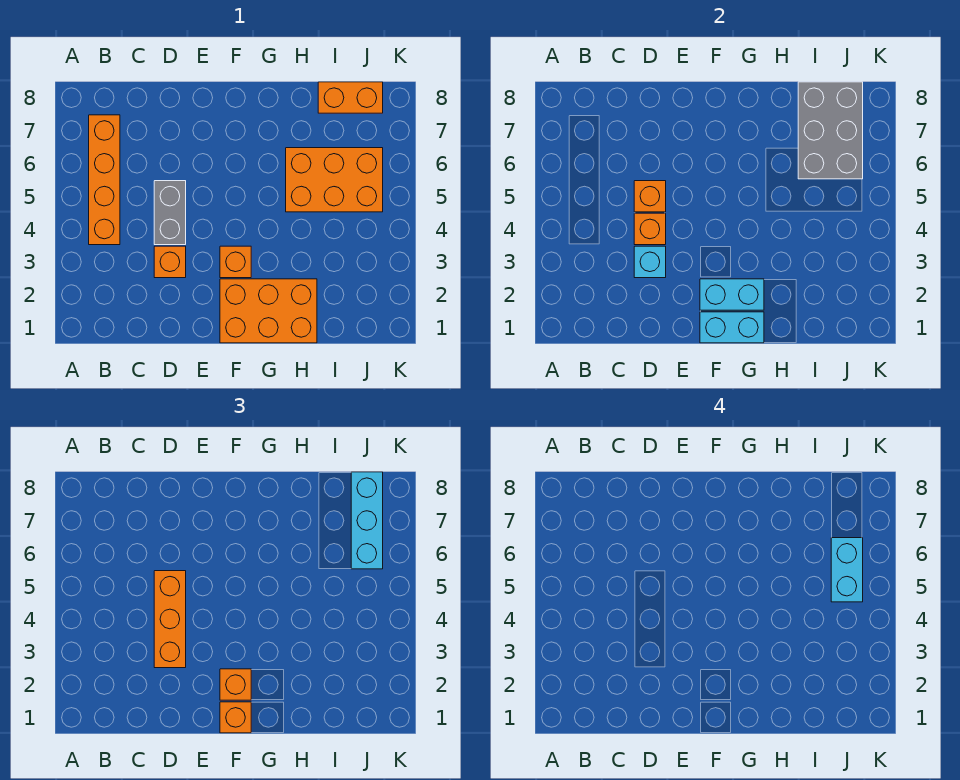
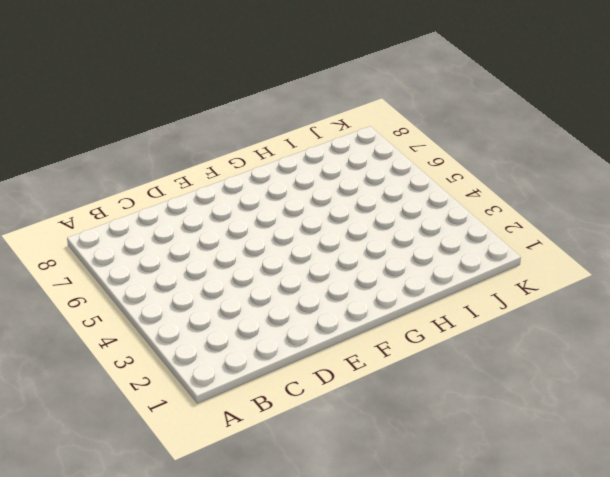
none -> orange 1x4 brick [89,115,120,245]
none -> orange 1x1 brick [154,246,186,278]
none -> grey 1x2 brick [154,181,186,245]

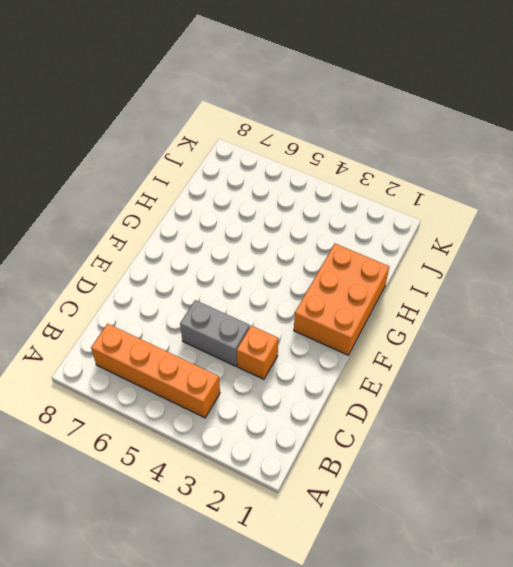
none -> orange 1x1 brick [220,246,251,278]
none -> orange 2x3 brick [286,148,383,212]
none -> orange 1x2 brick [318,82,383,113]

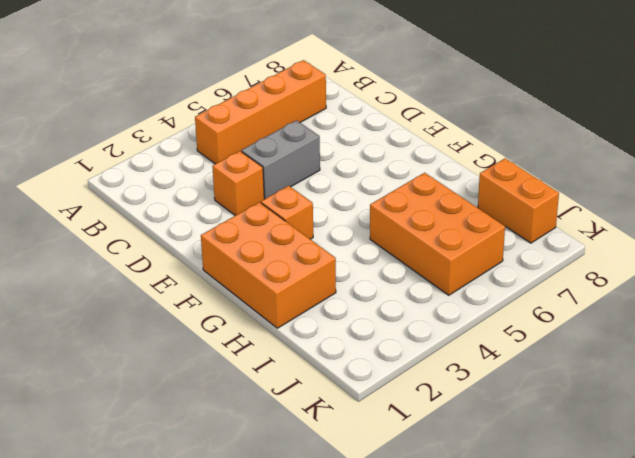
none -> cyan 1x1 brick [634,246,666,278]
none -> orange 1x1 brick [634,213,666,245]
none -> orange 1x1 brick [634,181,666,212]

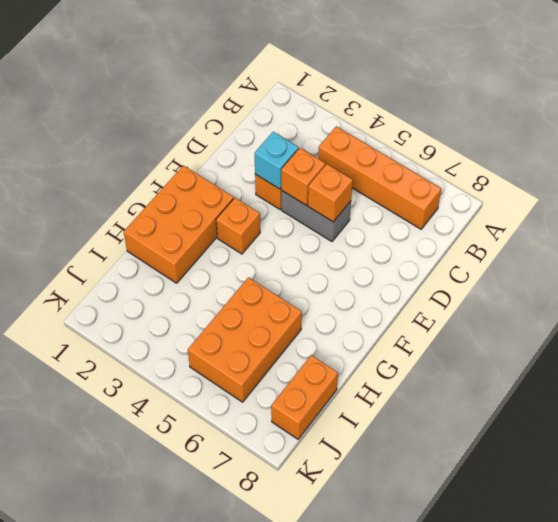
none -> cyan 1x2 brick [700,312,764,343]
none -> cyan 1x2 brick [700,279,764,310]
none -> grey 2x3 brick [798,82,863,179]

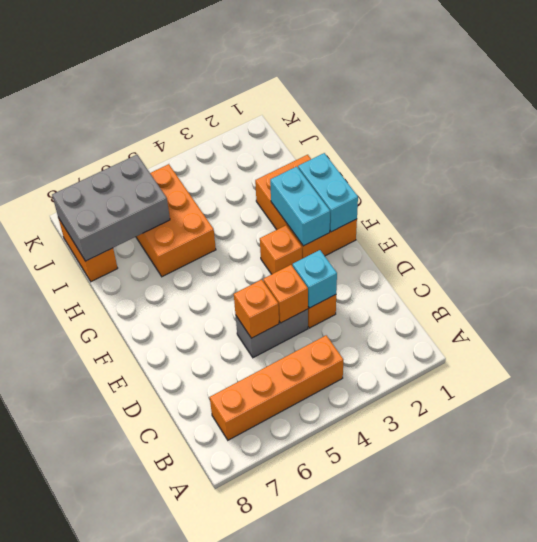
none -> orange 1x3 brick [154,571,186,668]
none -> orange 1x1 brick [220,702,251,733]
none -> orange 1x1 brick [220,669,251,700]

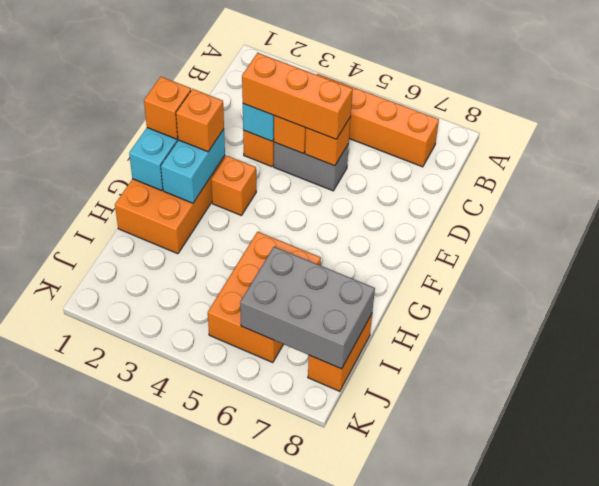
none -> cyan 1x3 brick [351,472,383,569]
none -> cyan 1x2 brick [831,538,863,602]

